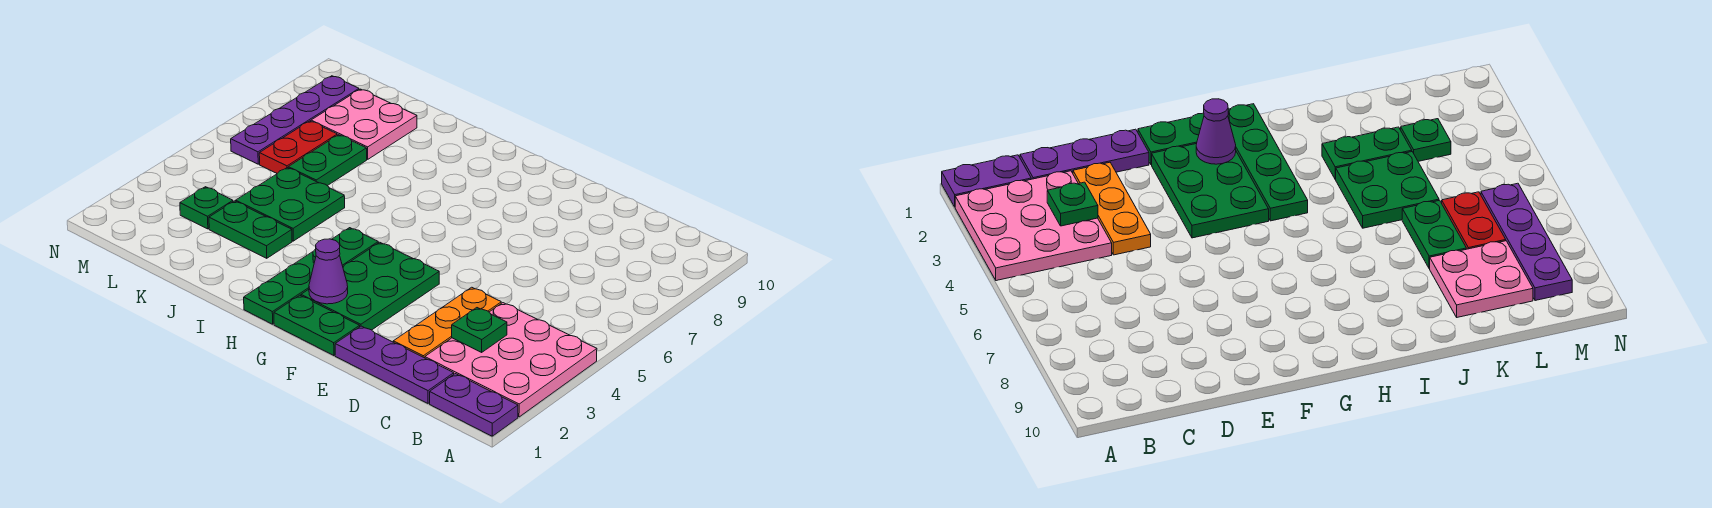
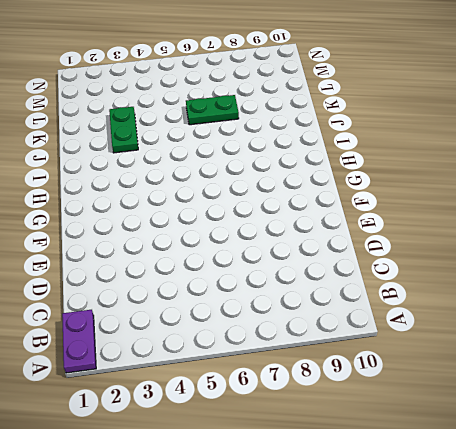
none -> pink 3x3 plate [425,303,597,417]
none -> purple 1x3 plate [335,326,454,403]
none -> orange 1x3 plate [393,287,501,358]

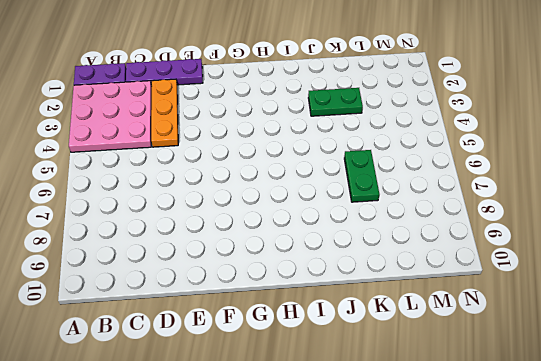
none -> green 1x2 plate [274,295,360,356]
none -> green 2x3 plate [301,242,439,330]
none -> green 1x4 plate [244,228,378,324]

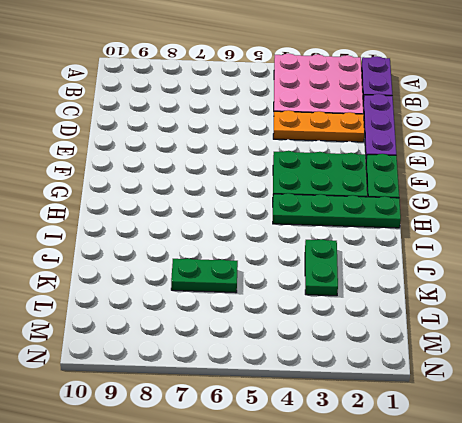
none -> green 2x2 plate [236,168,345,241]
none -> pink 2x2 plate [311,89,417,159]
none -> green 1x1 plate [180,187,233,229]

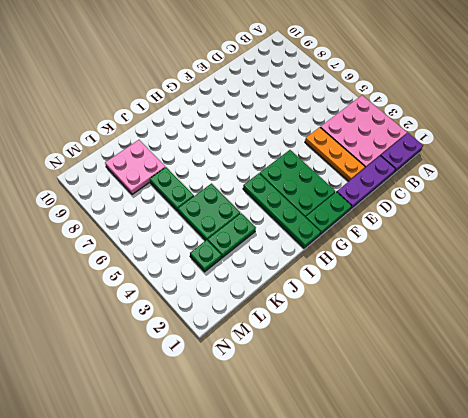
none -> red 1x2 plate [259,121,337,173]
none -> purple 1x4 plate [231,76,359,164]
none -> green 1x1 plate [452,308,507,352]

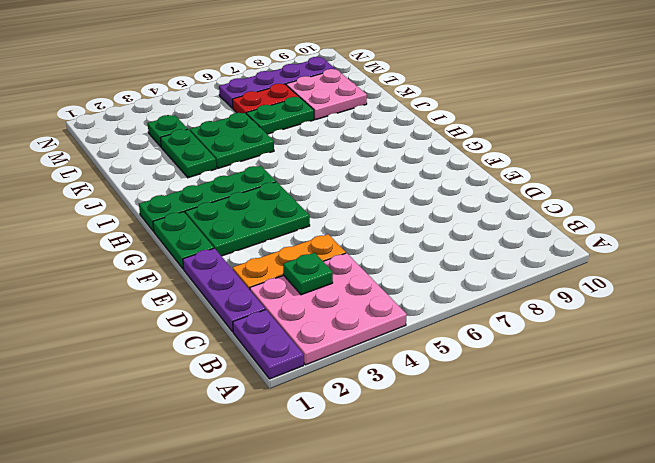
none -> purple 1x1 cone [309,239,348,304]

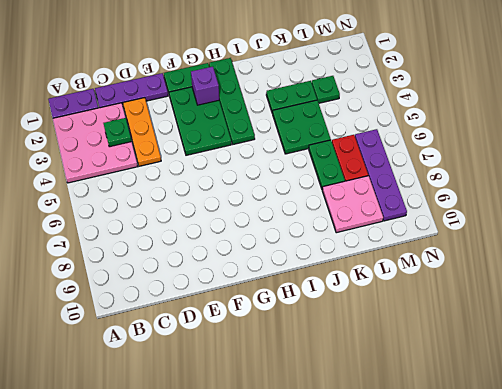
purple 1x1 brick [191,67,219,105] -> purple 1x1 cone [309,239,348,304]

